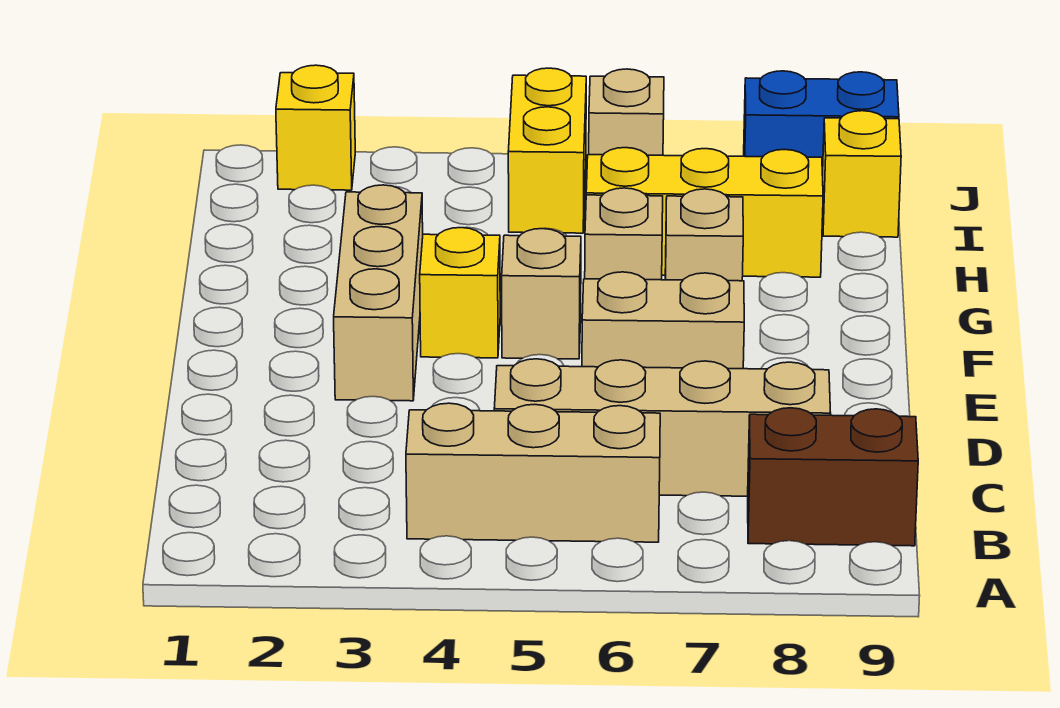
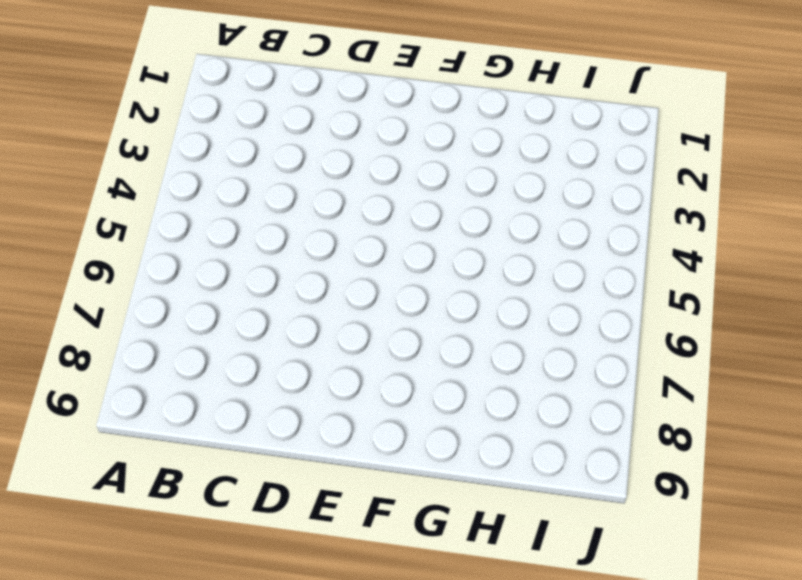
none -> tan 1x3 brick [406,403,660,542]
none -> brown 1x2 brick [748,408,918,546]
none -> tan 1x4 brick [494,359,831,496]

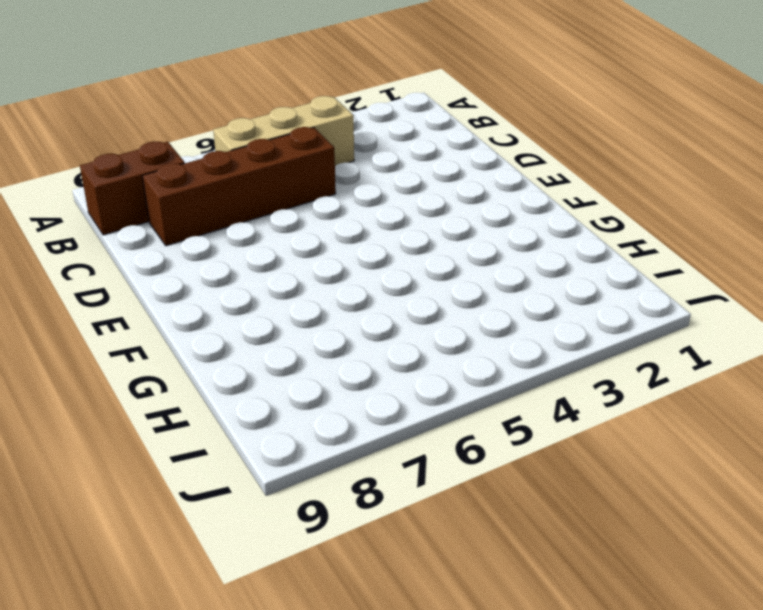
brown 1x4 brick [142,127,336,246] -> tan 1x4 brick [494,359,831,496]
none -> tan 1x3 brick [334,185,423,401]
none -> tan 1x2 brick [582,272,744,369]
none -> yellow 1x1 brick [420,228,500,358]

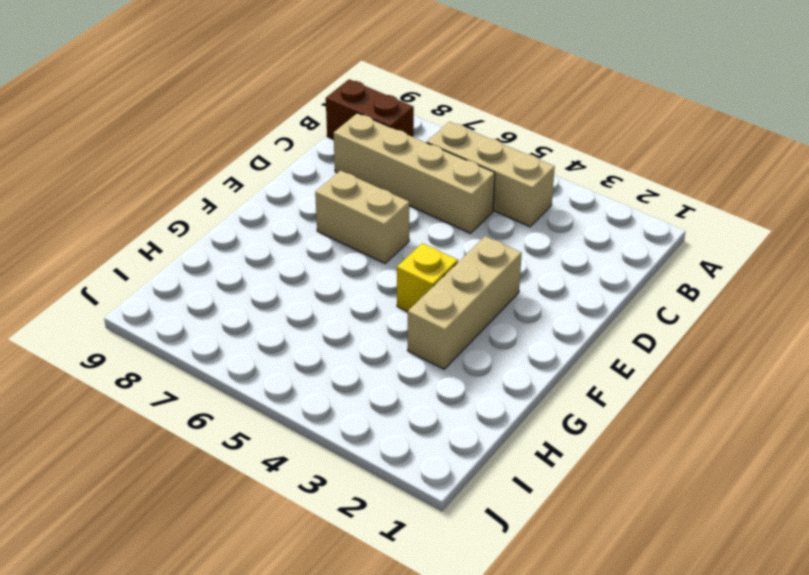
none -> tan 1x1 brick [502,229,581,359]
none -> tan 1x1 brick [585,188,663,280]
none -> tan 1x1 brick [665,189,743,281]

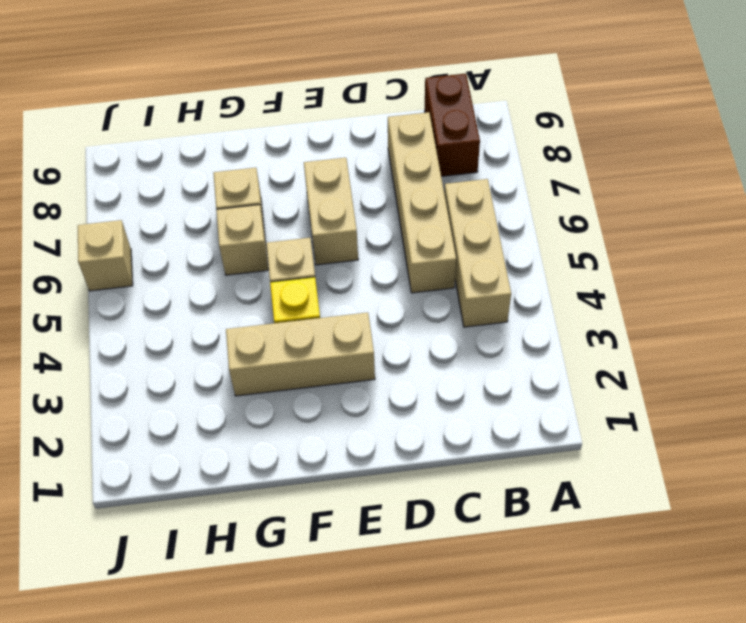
none -> yellow 1x3 brick [586,148,823,277]
none -> yellow 1x2 brick [508,68,586,233]
none -> yellow 1x1 brick [823,111,901,237]

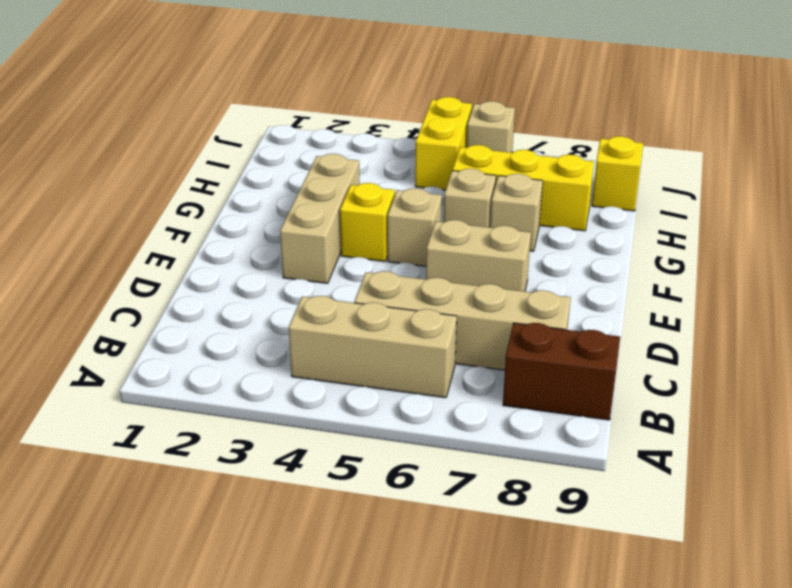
none -> yellow 1x1 brick [276,65,355,190]
none -> blue 1x2 brick [744,71,899,175]

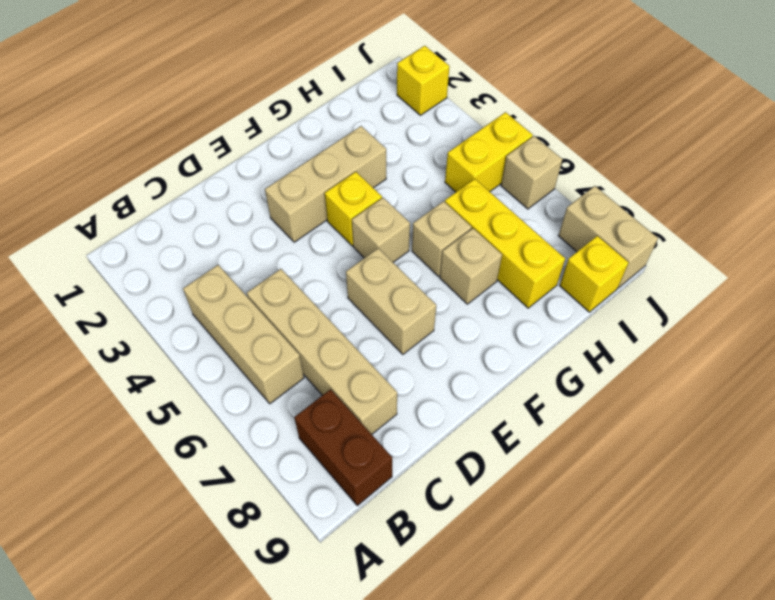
tan 1x2 brick [559,186,658,288] -> blue 1x2 brick [744,71,899,175]

